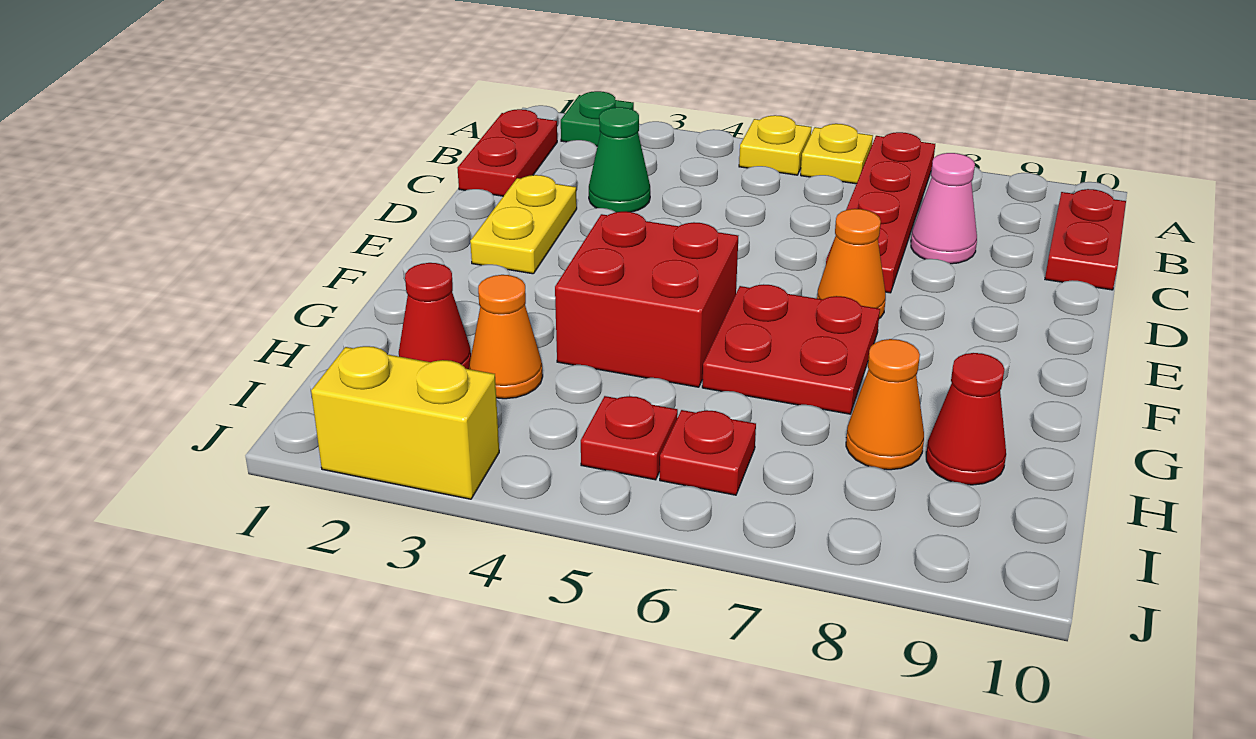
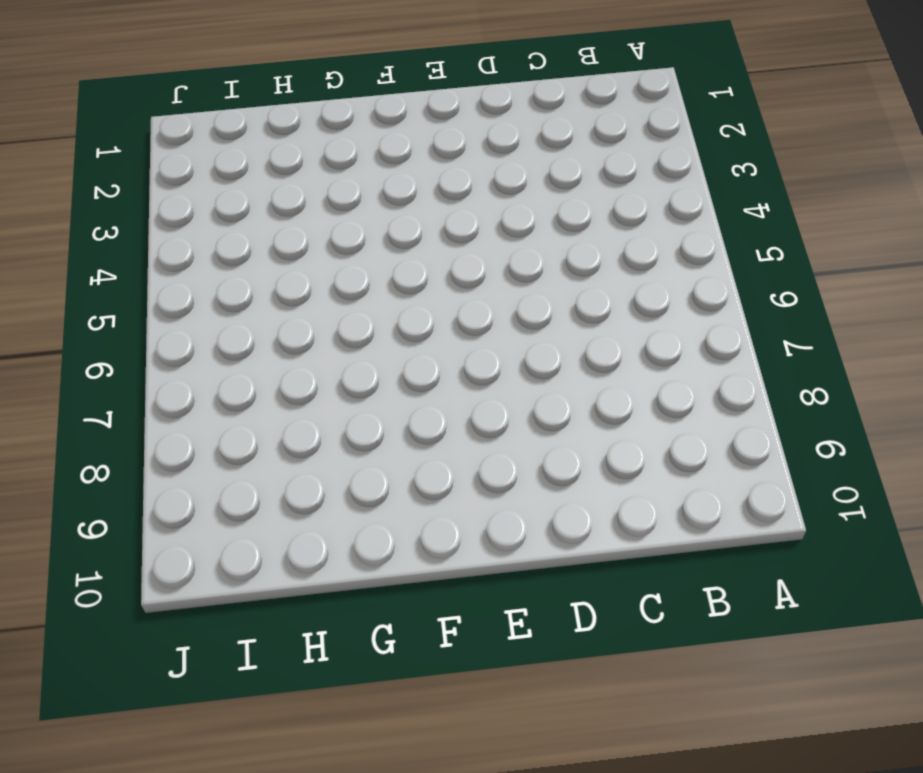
none -> green 1x1 plate [561,91,634,146]
none -> yellow 1x1 plate [739,115,811,175]
none -> yellow 1x1 plate [801,124,873,184]

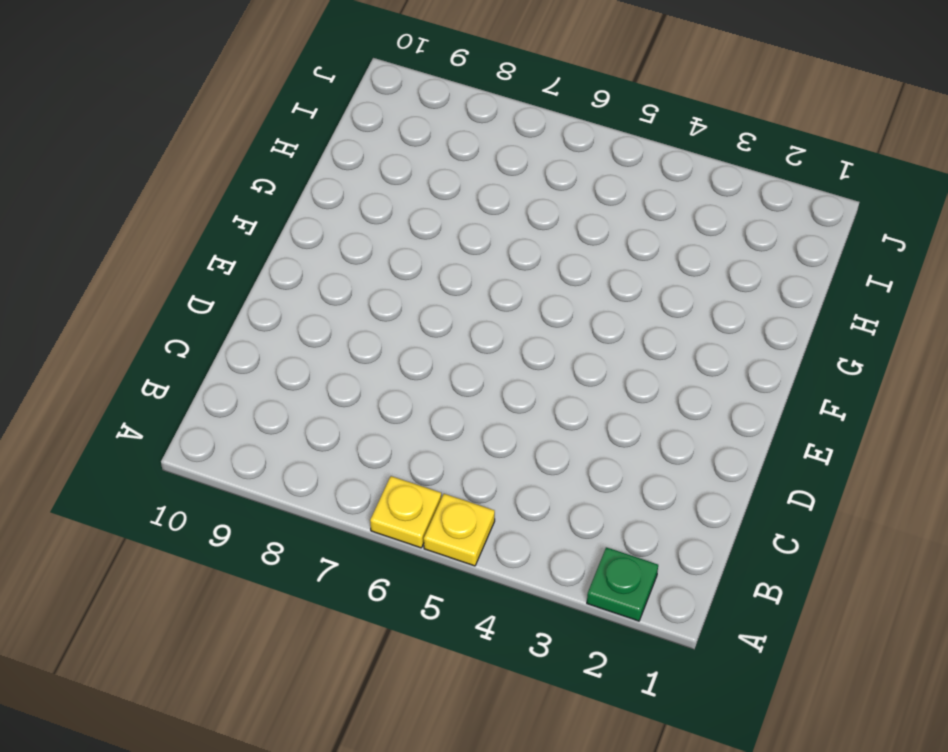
none -> red 1x4 plate [826,132,935,293]
none -> red 1x2 plate [457,109,557,196]
none -> red 1x2 plate [1045,189,1126,290]

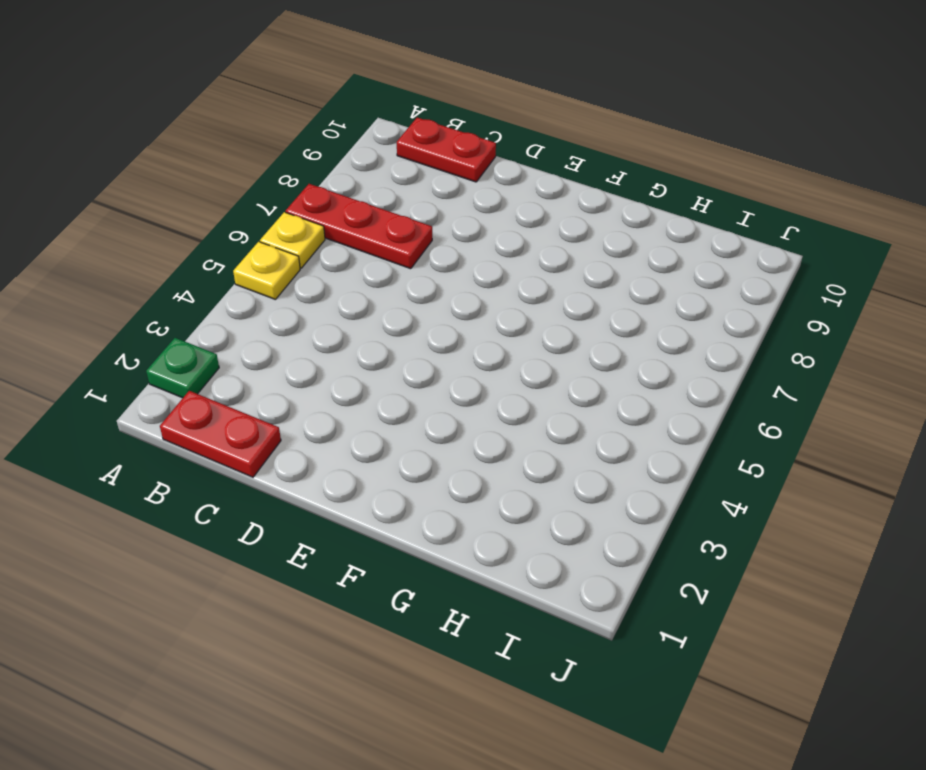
red 1x3 plate [286,184,432,269] -> red 1x4 plate [826,132,935,293]
none -> green 1x1 cone [589,107,650,212]
none -> pink 1x1 cone [911,153,977,264]
none -> yellow 1x2 plate [470,175,577,274]

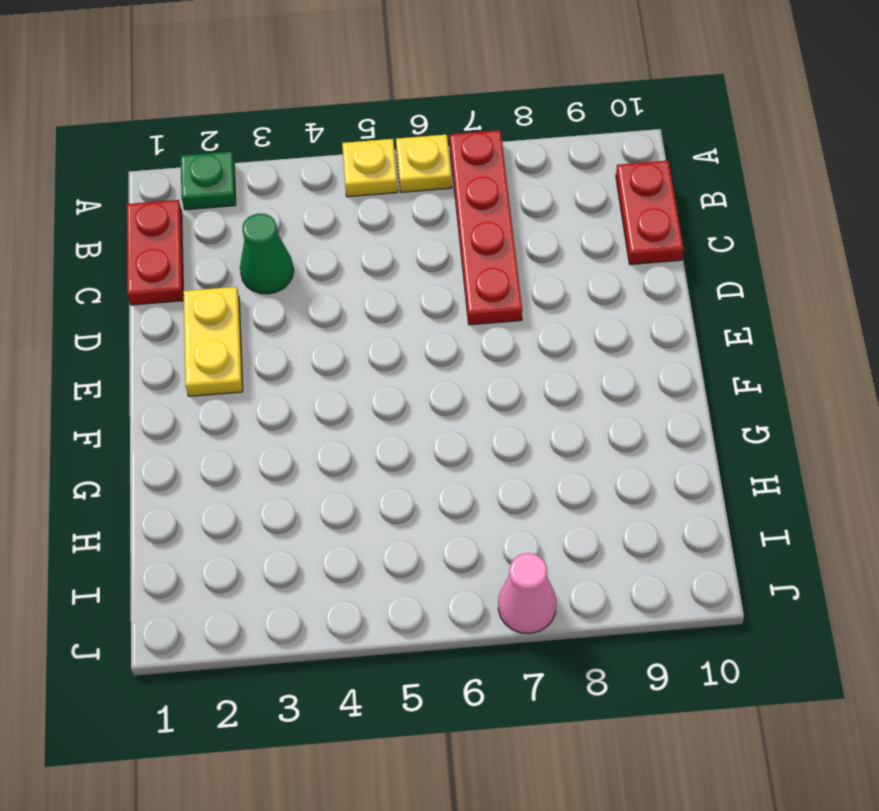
pink 1x1 cone [498,553,556,633] -> pink 1x1 cone moved to [911,153,977,264]
none -> orange 1x1 cone [817,209,886,319]
none -> red 2x2 brick [555,212,738,387]
none -> red 2x2 plate [702,284,880,414]

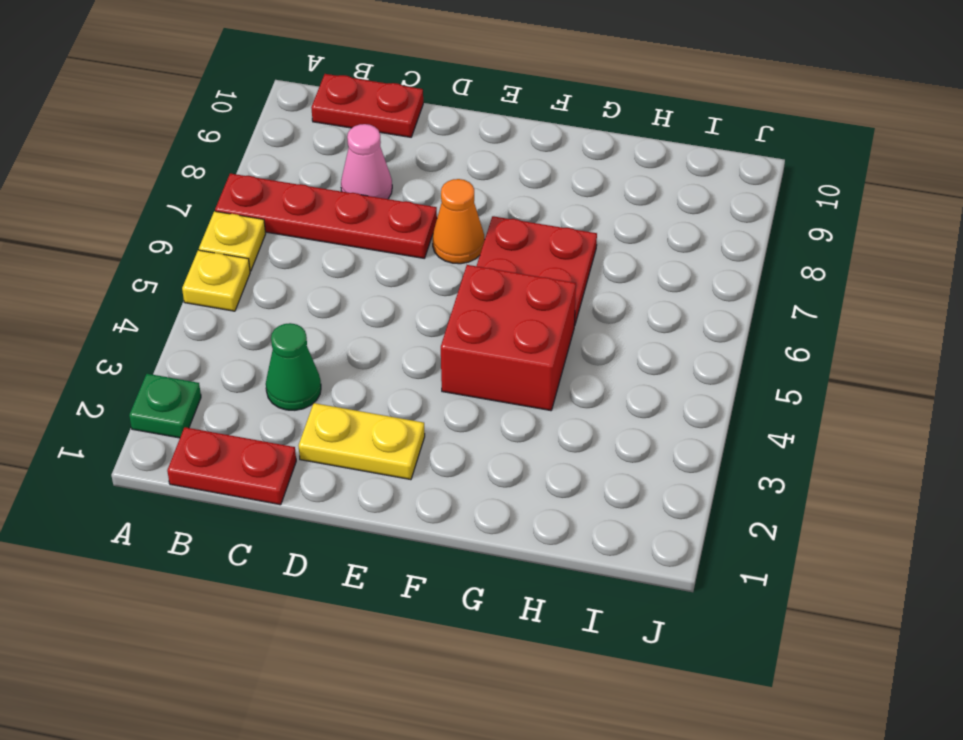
none -> red 1x1 cone [399,263,471,369]
none -> orange 1x1 cone [469,275,543,399]
none -> orange 1x1 cone [846,339,924,470]

